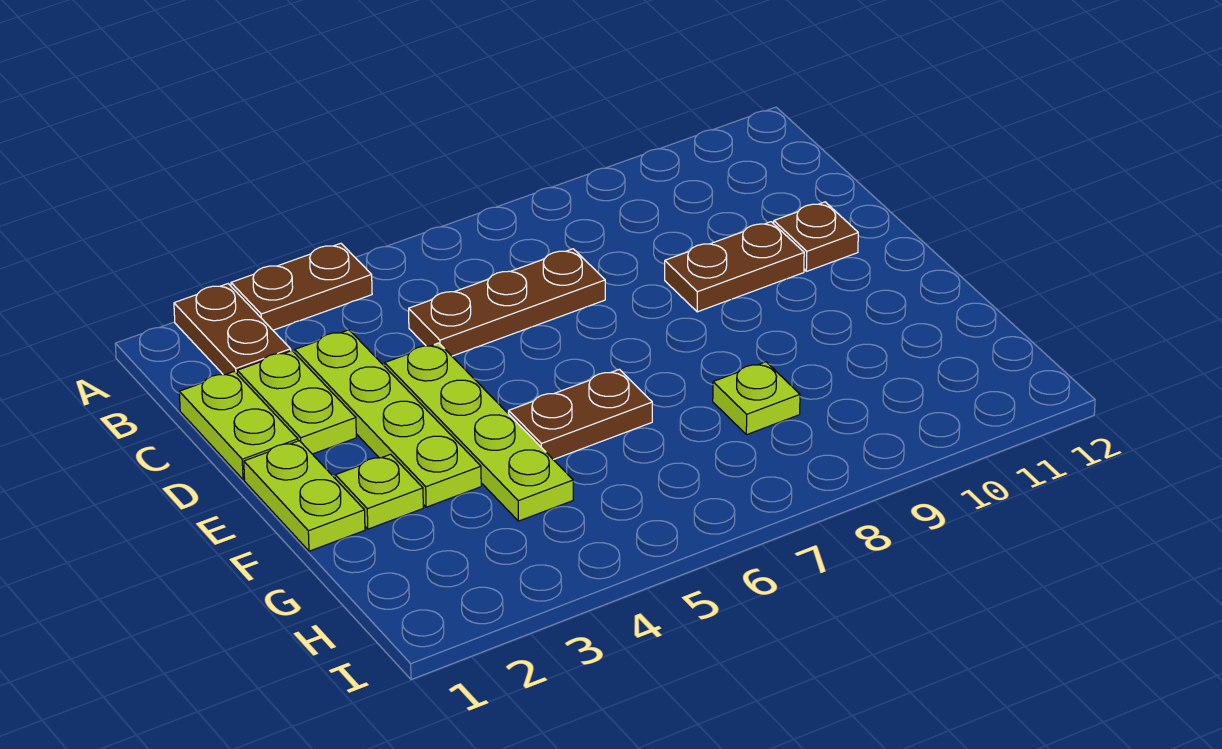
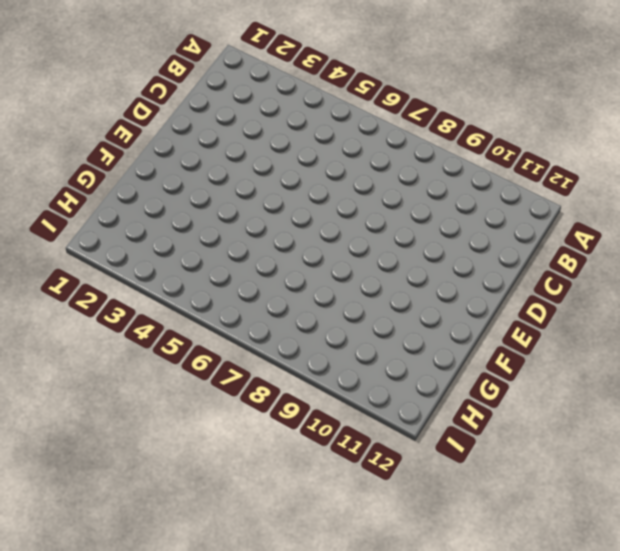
none -> brown 1x2 plate [174,284,291,375]
none -> brown 1x2 plate [231,243,372,330]
none -> lime 1x2 plate [179,371,298,480]

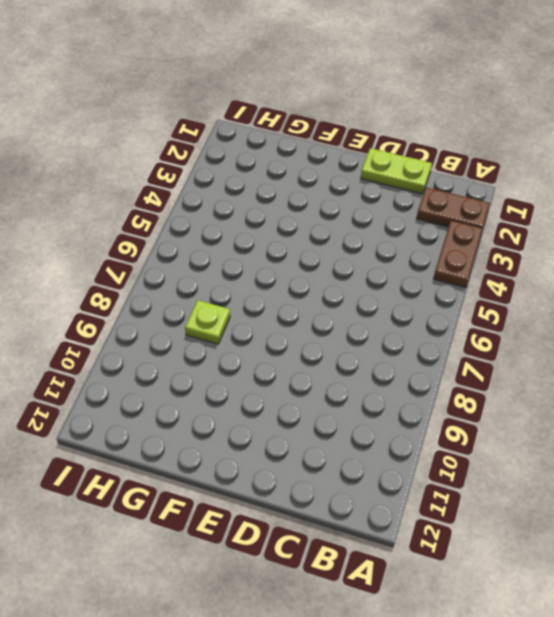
none -> lime 1x2 plate [237,351,356,454]
none -> lime 1x4 plate [295,330,481,507]
none -> brown 1x3 plate [409,249,605,356]

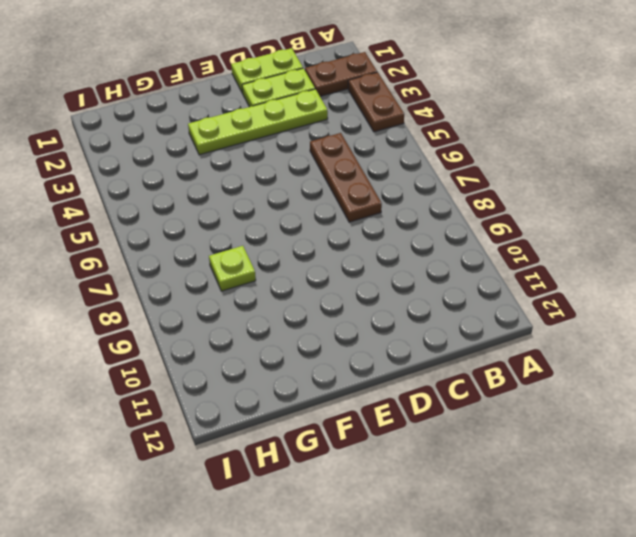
none -> lime 1x4 plate [385,343,573,521]
none -> brown 1x2 plate [665,222,804,312]
none -> brown 1x1 plate [774,202,858,271]

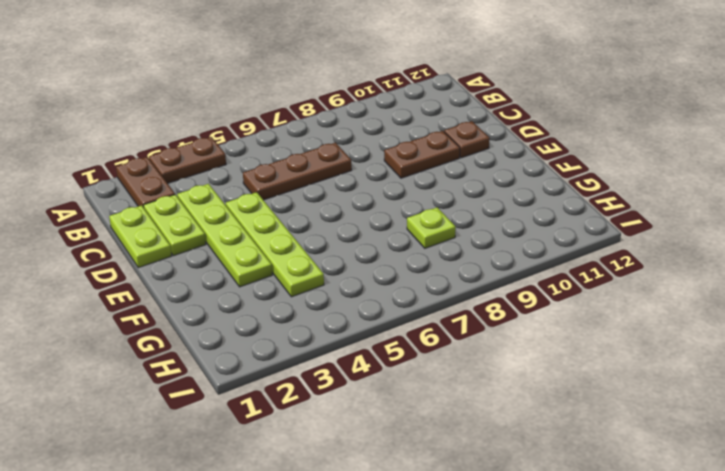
none -> lime 1x2 plate [244,441,365,551]
none -> lime 1x1 plate [335,454,423,529]
none -> brown 1x2 plate [509,369,652,460]

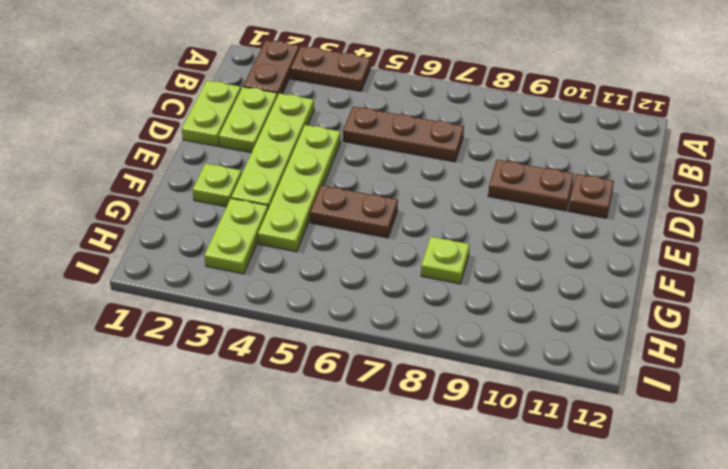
lime 1x2 plate [204,198,268,274] -> lime 1x2 plate moved to [244,441,365,551]

